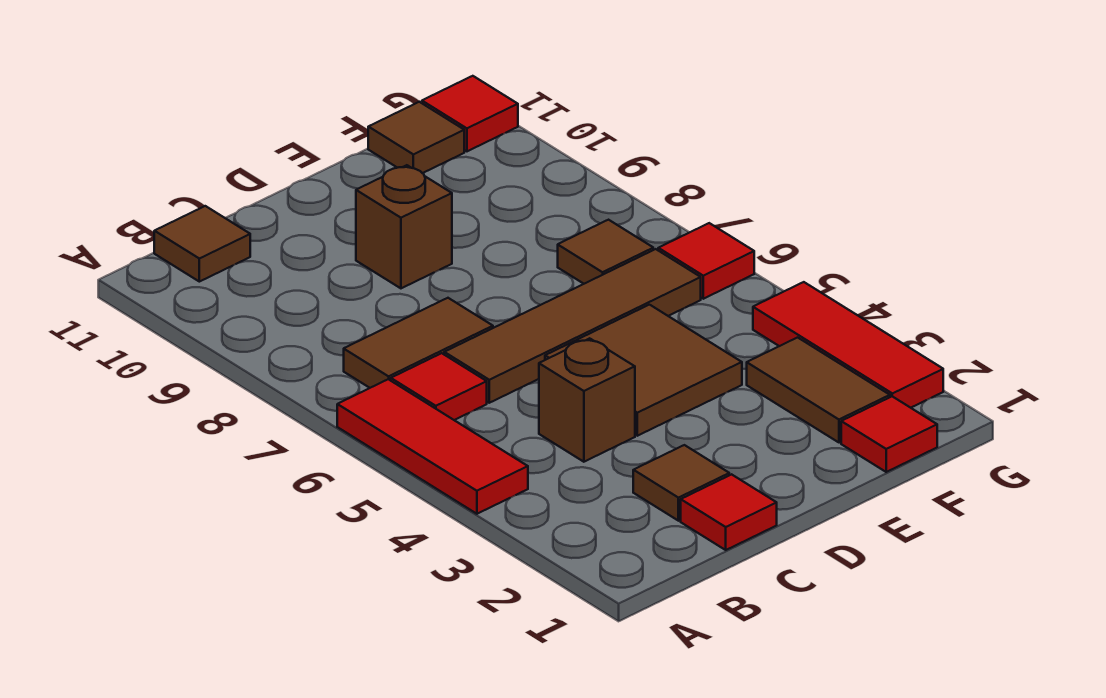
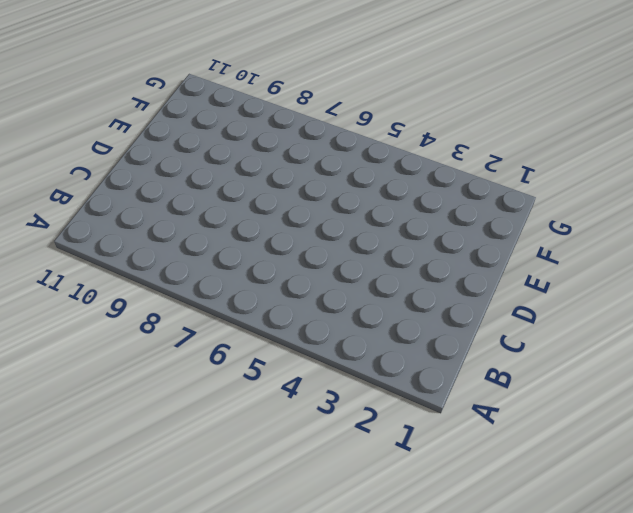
none -> red 1x3 tile [337,379,528,514]
none -> red 1x1 tile [391,353,487,420]
none -> brown 1x2 tile [344,298,493,388]

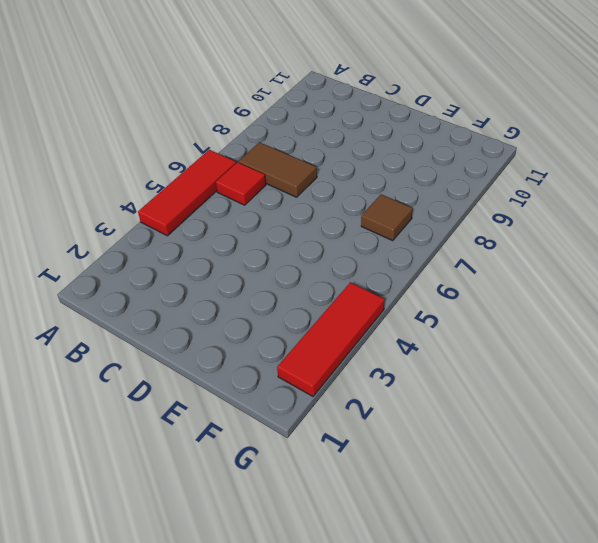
none -> brown 1x1 tile [154,206,250,282]
none -> red 1x1 tile [681,474,777,550]
none -> brown 1x1 tile [633,445,729,521]

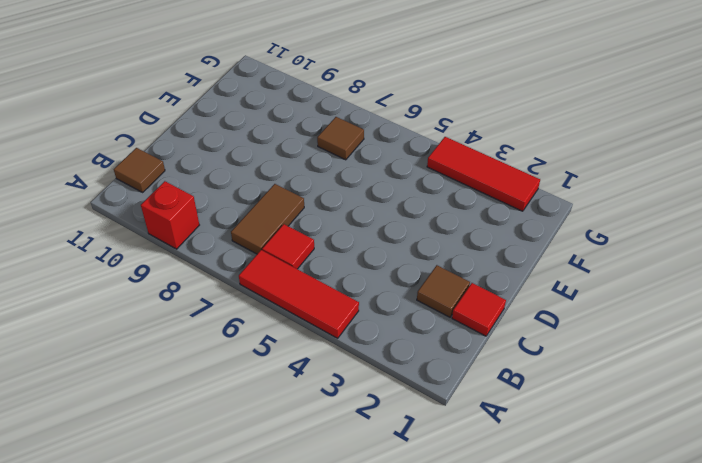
red 1x1 brick [141,181,199,249] -> none
none -> brown 1x1 brick [539,338,635,462]
none -> brown 1x4 tile [444,249,701,403]
none -> brown 2x2 tile [545,305,742,436]

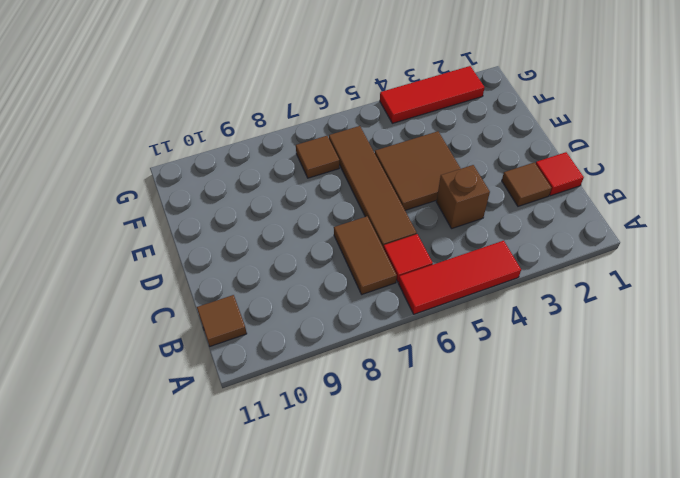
none -> brown 1x1 brick [356,165,452,288]
none -> red 1x1 tile [841,396,937,472]
none -> brown 1x2 tile [747,338,890,443]

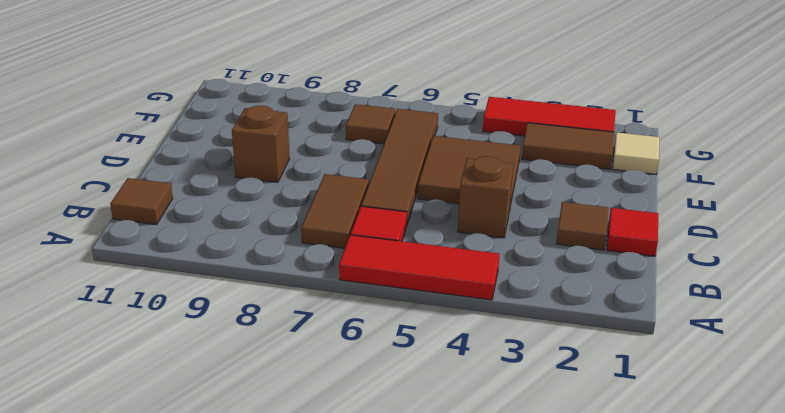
tan 1x1 tile [613,132,659,174] -> red 1x1 tile [841,396,937,472]
none -> brown 1x1 tile [368,102,464,173]
none -> red 1x1 tile [658,223,754,299]
none -> red 1x1 tile [422,76,518,151]

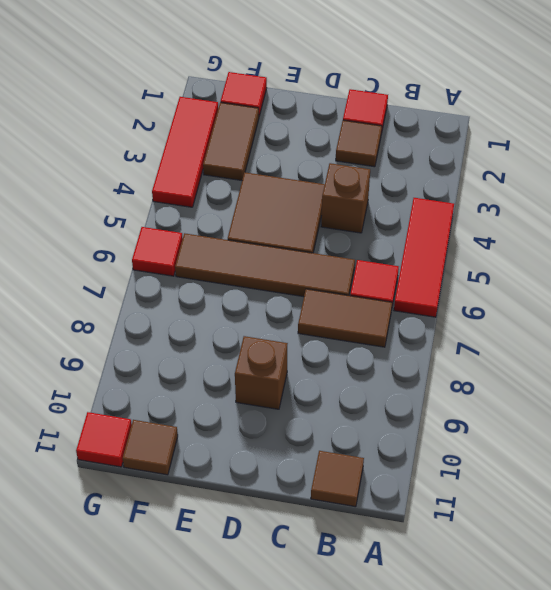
none -> brown 1x1 tile [558,220,653,284]

